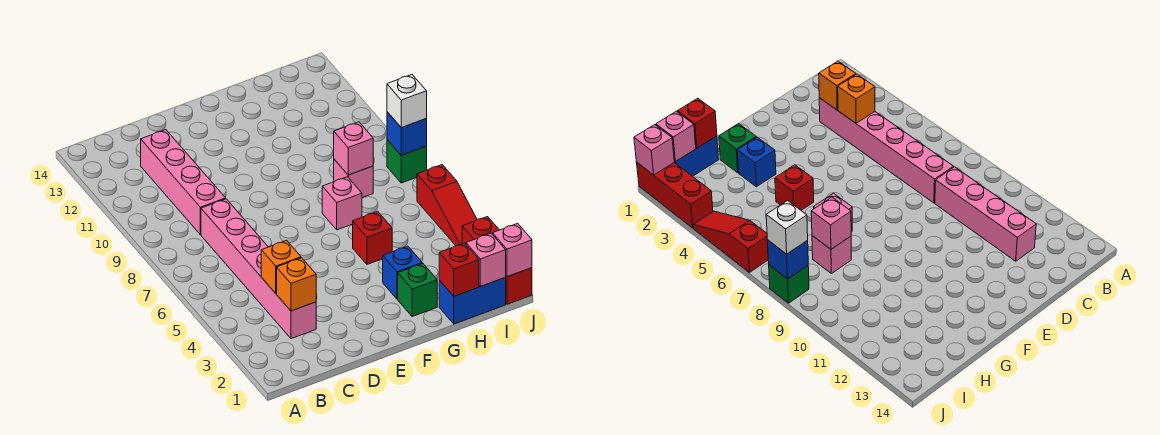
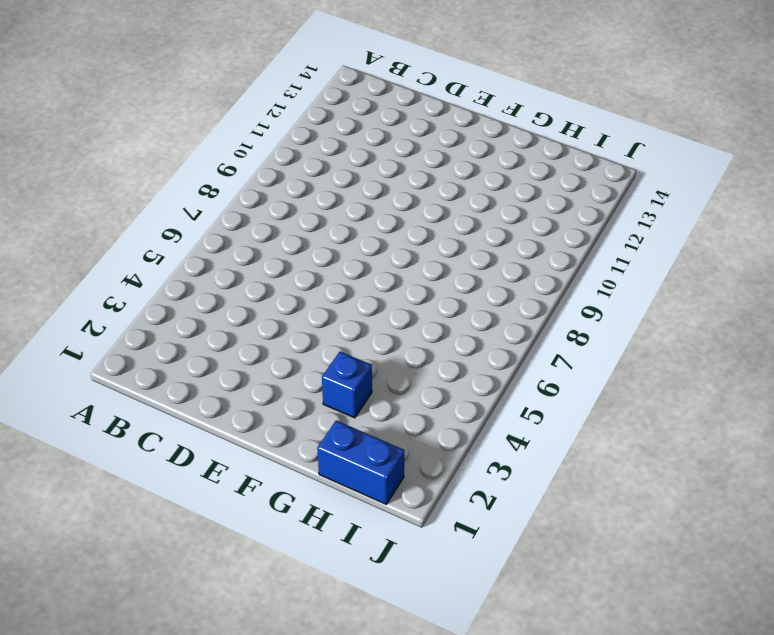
none -> pink 1x6 brick [201,199,316,339]
none -> pink 1x4 brick [141,130,226,235]
none -> green 1x1 brick [398,263,437,316]

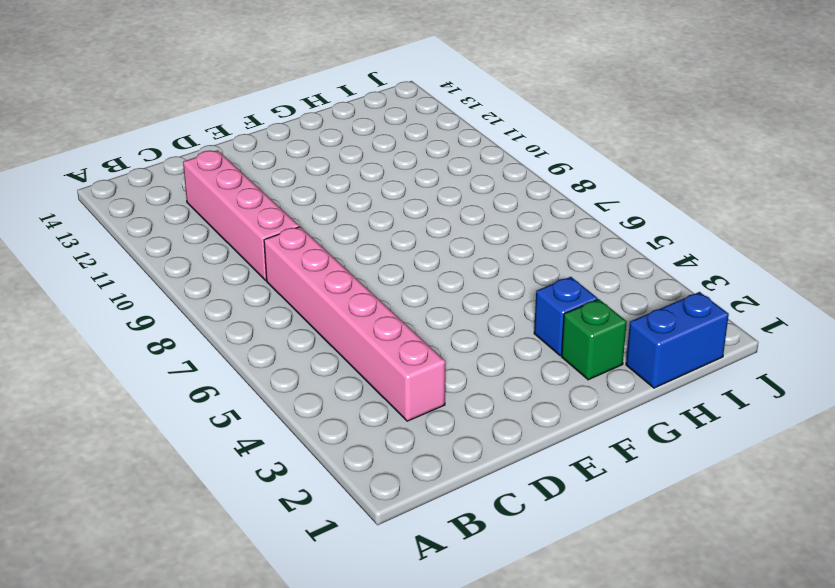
none -> red 1x1 brick [353,211,392,265]
none -> pink 1x1 brick [322,177,362,230]
none -> pink 1x1 brick [334,159,373,198]

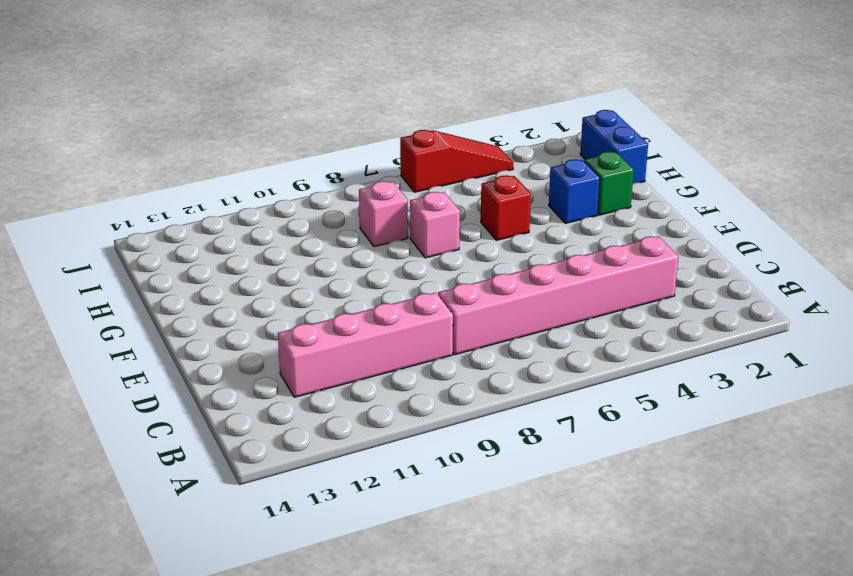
none -> red 1x3 brick [462,217,532,304]
none -> green 1x1 brick [387,140,427,183]
none -> orange 1x1 brick [277,258,316,311]

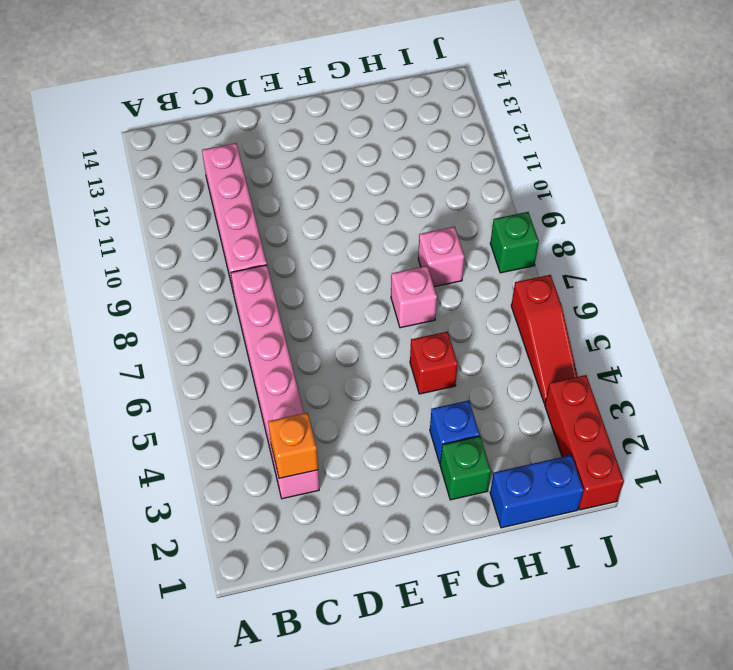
none -> orange 1x1 brick [261,240,301,293]
none -> red 1x1 brick [439,243,479,296]
none -> pink 1x1 brick [334,122,373,175]

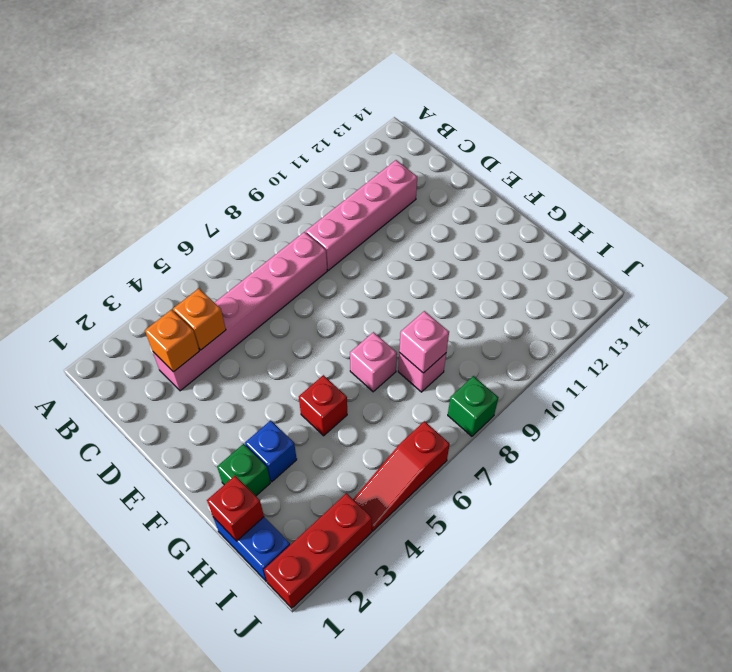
none -> pink 1x1 brick [466,234,506,287]
none -> pink 1x1 brick [493,223,532,277]
none -> blue 1x1 brick [387,112,427,155]

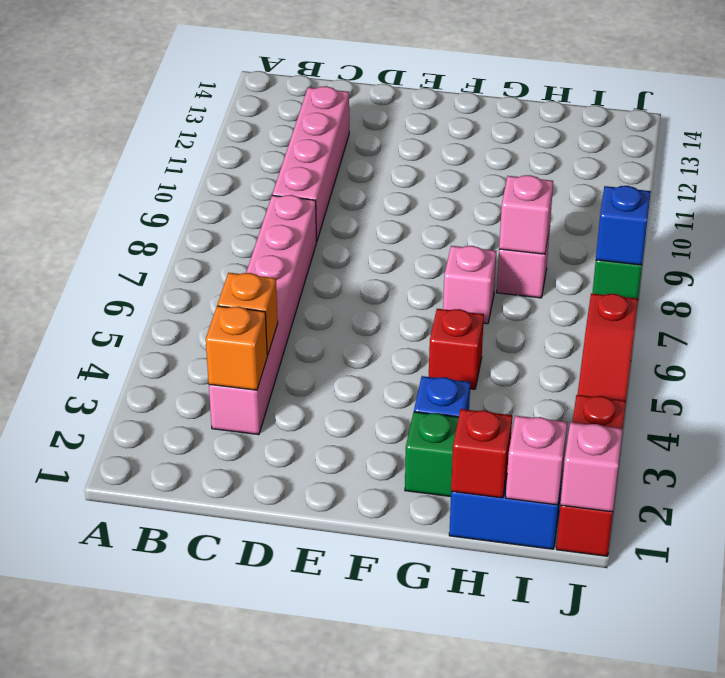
none -> white 1x1 brick [387,75,427,128]

